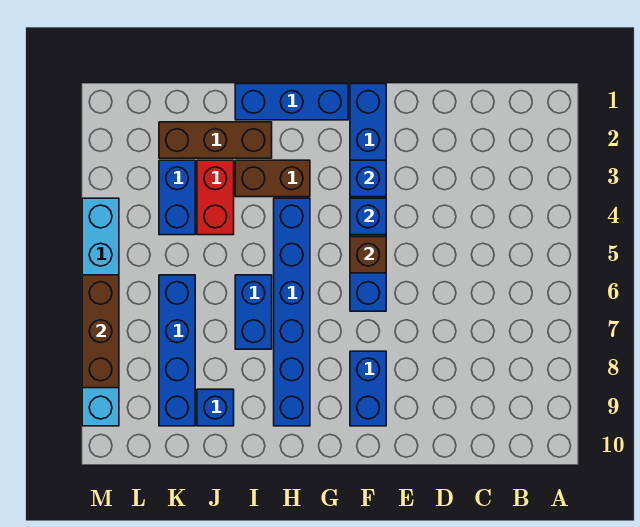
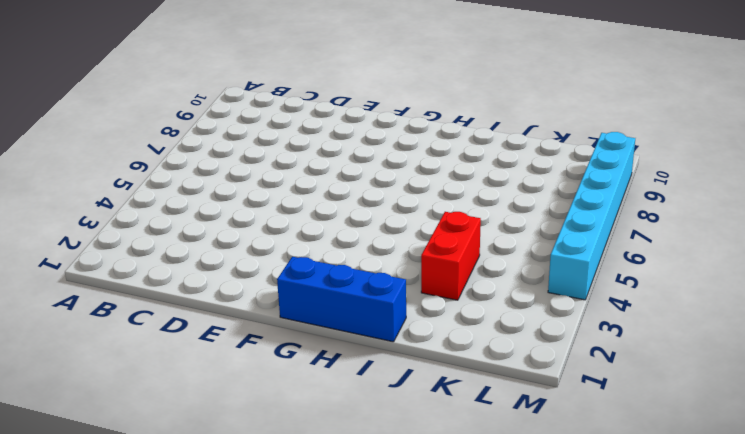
none -> blue 1x6 brick [350,84,386,311]
none -> blue 1x2 brick [350,351,386,426]
none -> brown 1x2 brick [235,160,310,197]

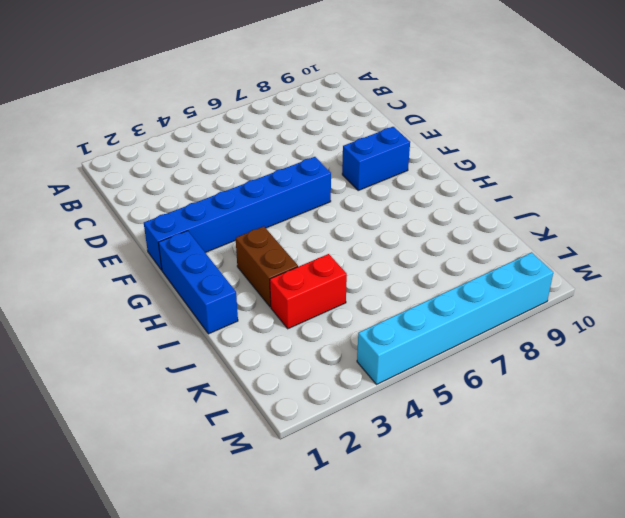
none -> blue 1x6 brick [274,198,310,426]
none -> brown 1x3 brick [159,122,272,158]
none -> blue 1x2 brick [235,275,272,349]

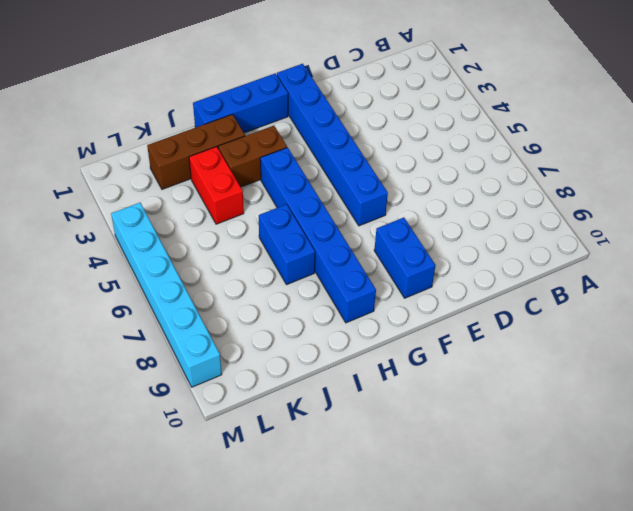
none -> blue 1x1 brick [197,389,234,426]
none -> blue 1x2 brick [159,160,195,235]
none -> blue 1x4 brick [159,275,195,426]

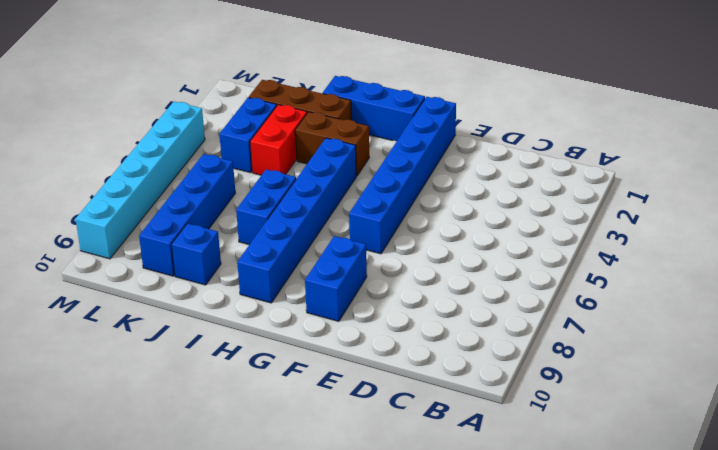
none -> blue 1x1 brick [350,160,386,197]
none -> blue 1x1 brick [350,198,386,235]
none -> brown 1x1 brick [350,237,386,273]

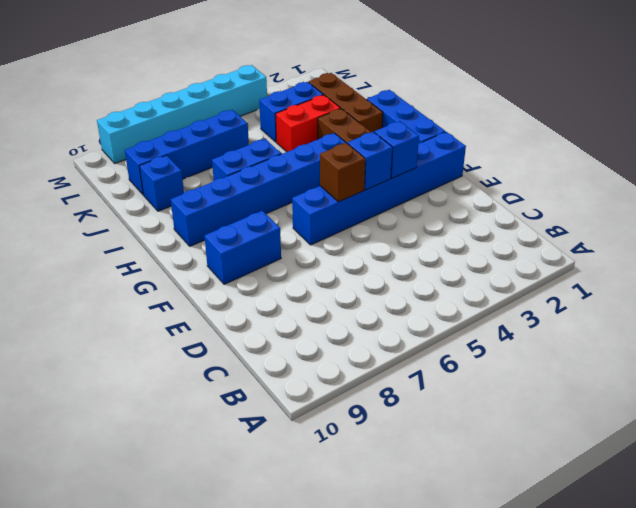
none -> brown 1x3 brick [82,275,119,388]

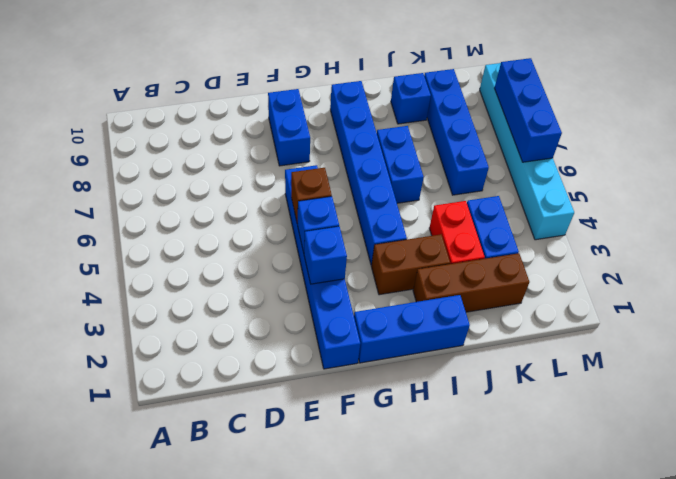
blue 1x3 brick [494,58,562,162] -> brown 1x3 brick [82,275,119,388]

